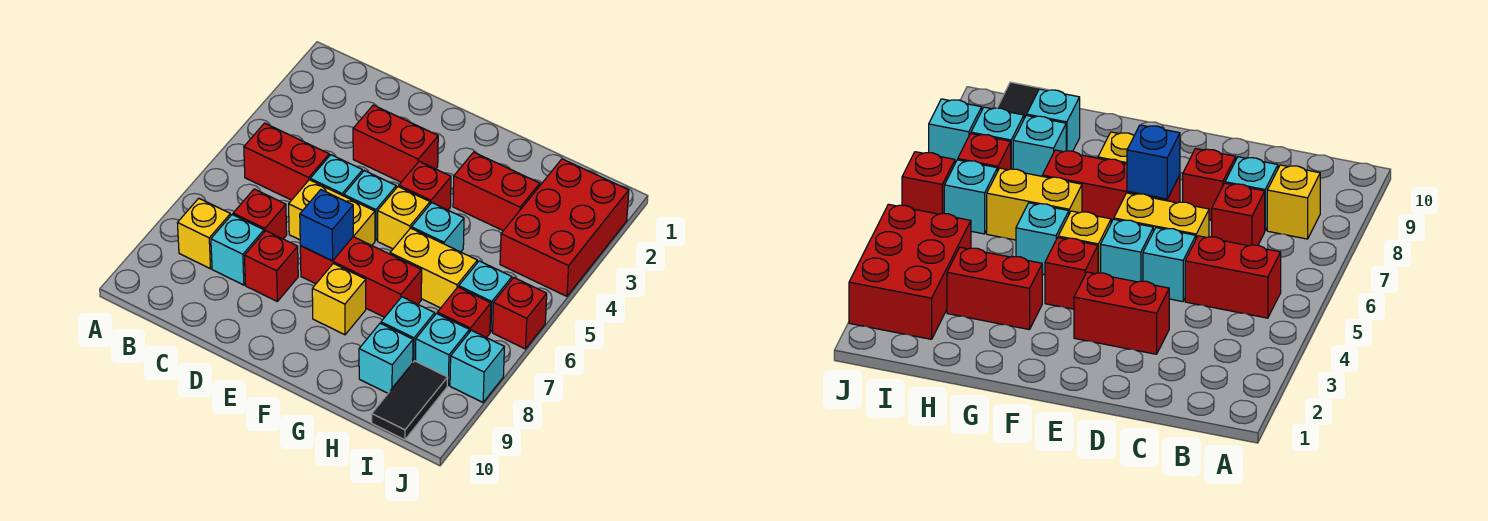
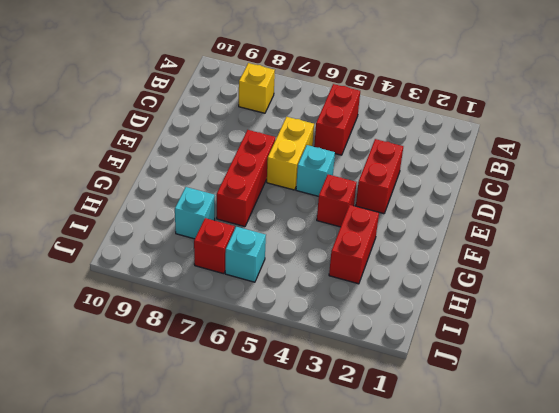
none -> red 1x1 brick [233,189,287,239]
none -> cyan 1x1 brick [211,215,264,285]
none -> cyan 1x1 brick [310,155,363,196]

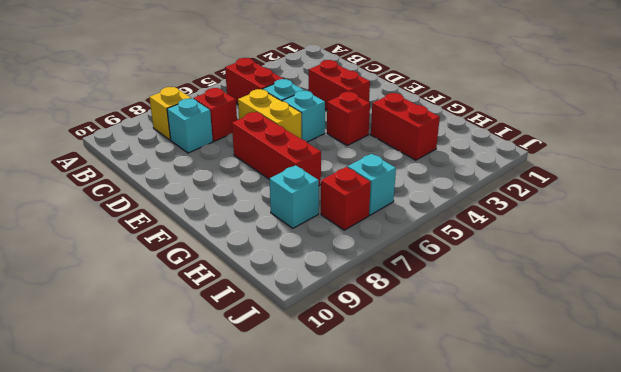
none -> red 1x1 brick [245,231,298,301]
none -> yellow 1x1 brick [378,187,430,249]
none -> yellow 1x1 brick [312,264,366,335]

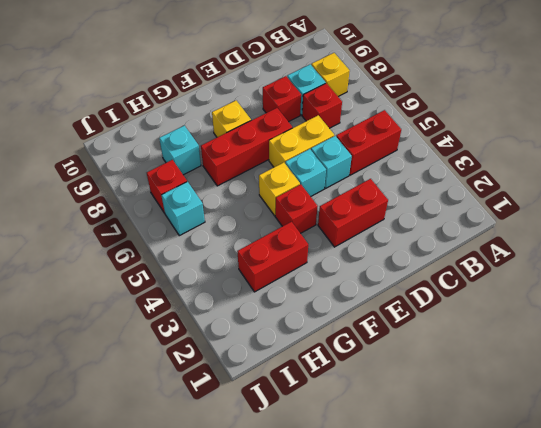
none -> cyan 1x1 brick [411,203,464,252]
none -> yellow 1x2 brick [390,228,477,308]
none -> cyan 1x1 brick [359,323,413,393]

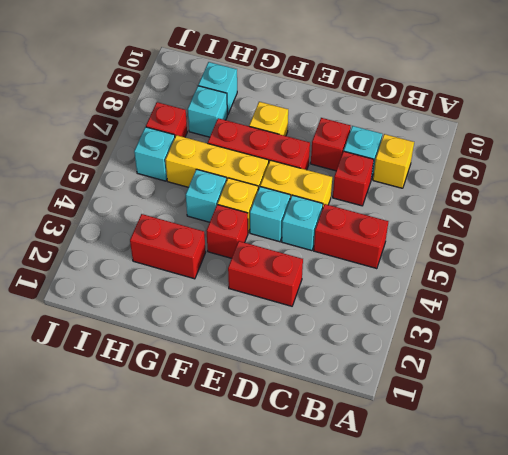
yellow 1x3 brick [165,135,269,190] -> yellow 1x2 brick [390,228,477,308]
none -> red 2x3 brick [500,159,629,296]
none -> cyan 1x1 brick [416,314,469,385]
none -> black 1x2 tile [372,361,448,440]

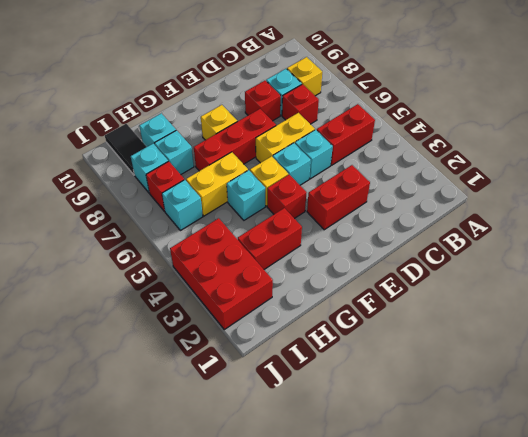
none -> red 1x1 brick [493,278,547,349]
none -> cyan 1x1 brick [450,330,504,402]
none -> blue 1x1 brick [300,190,353,261]

